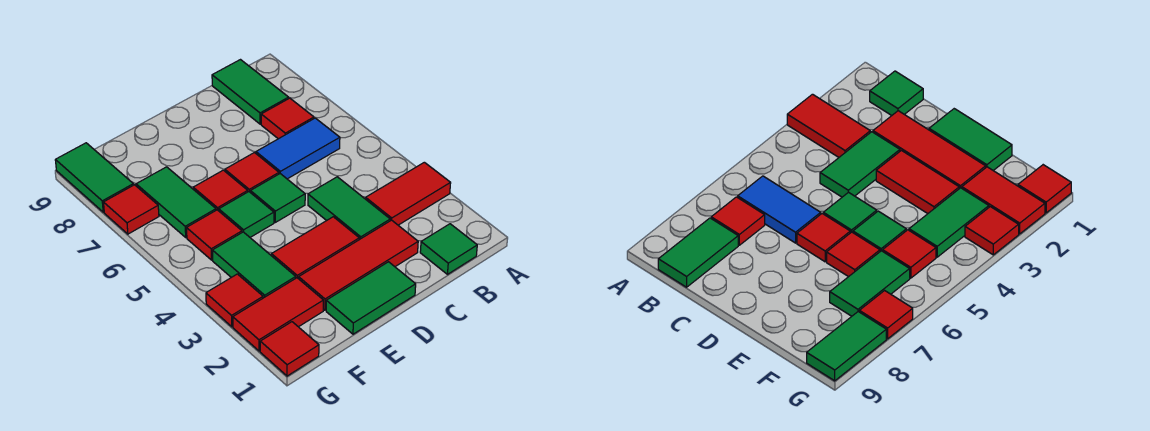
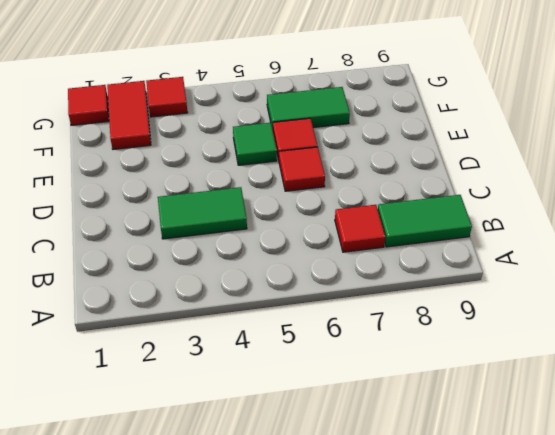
none -> red 1x2 tile [366,162,451,225]
none -> green 1x1 tile [420,224,477,274]
none -> blue 1x2 tile [256,118,340,179]

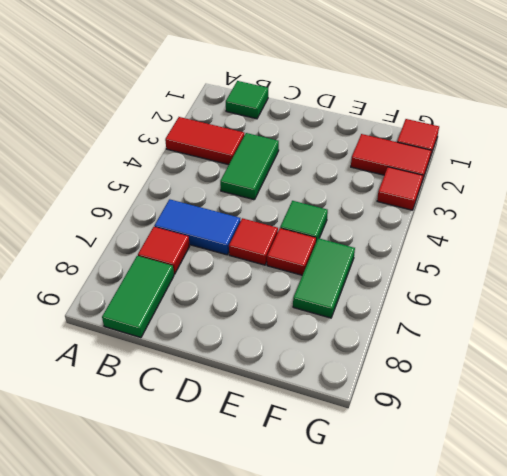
none -> red 1x3 tile [299,220,418,310]
none -> green 1x2 tile [326,262,416,334]
none -> red 1x2 tile [271,217,359,279]

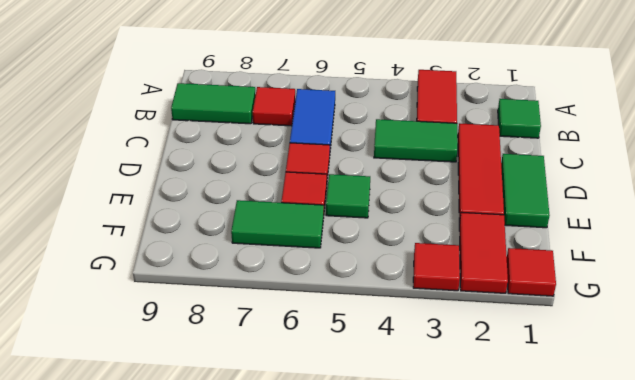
none -> red 1x2 tile [271,217,359,279]
none -> green 1x1 tile [251,174,305,222]
none -> green 1x2 tile [212,232,296,298]

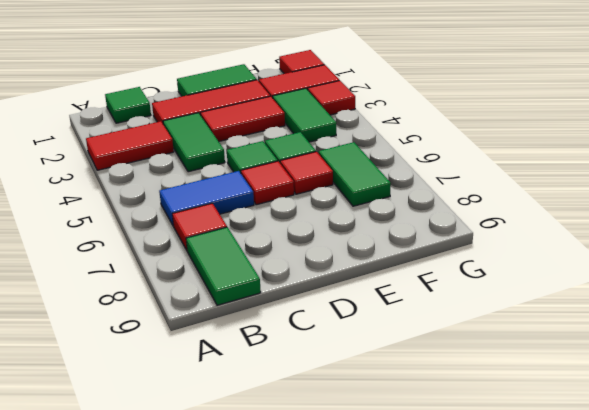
none -> red 1x1 tile [187,210,242,260]
none -> red 1x1 tile [104,185,159,234]
none -> green 1x2 tile [55,143,133,212]

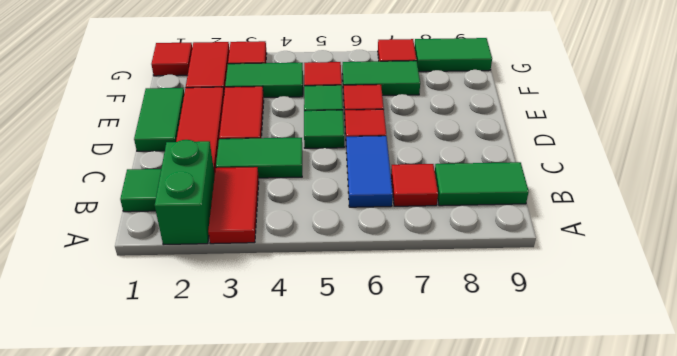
green 1x2 brick [155,140,215,245] -> none

